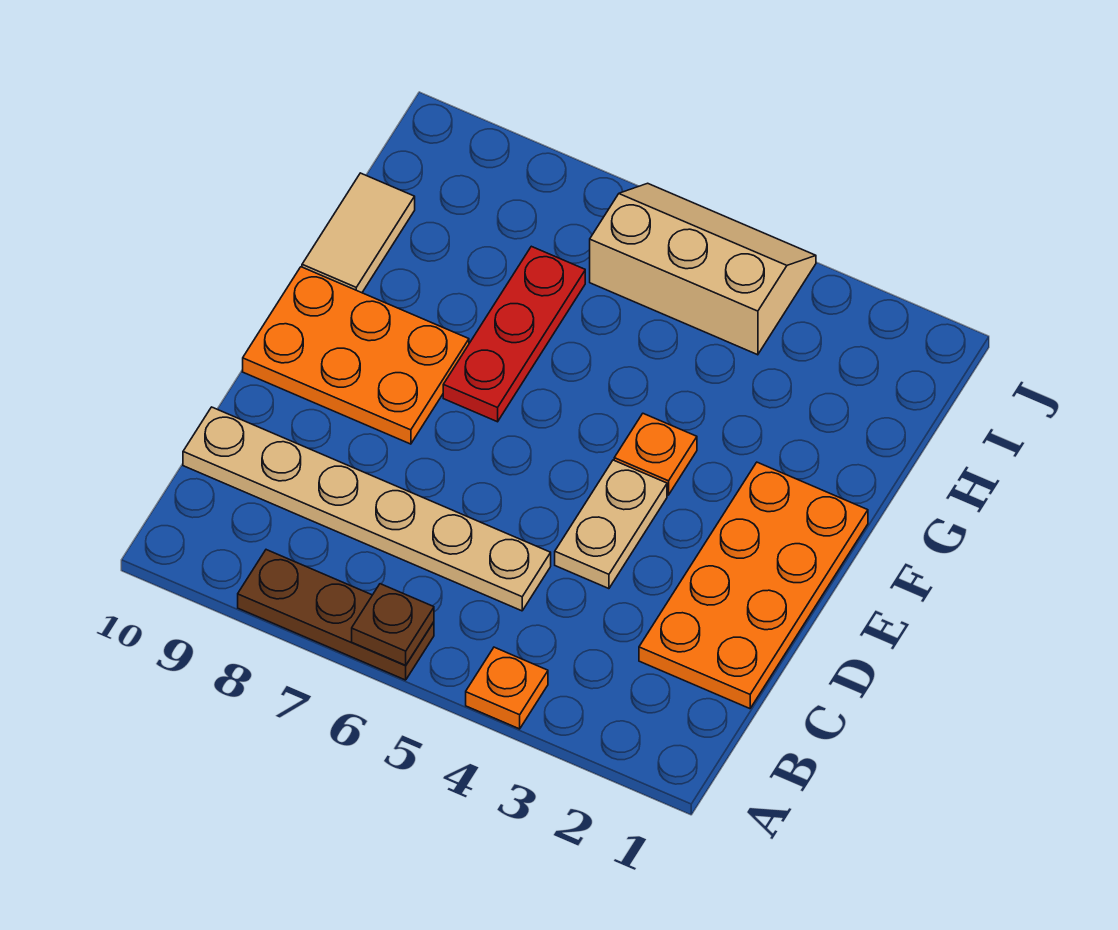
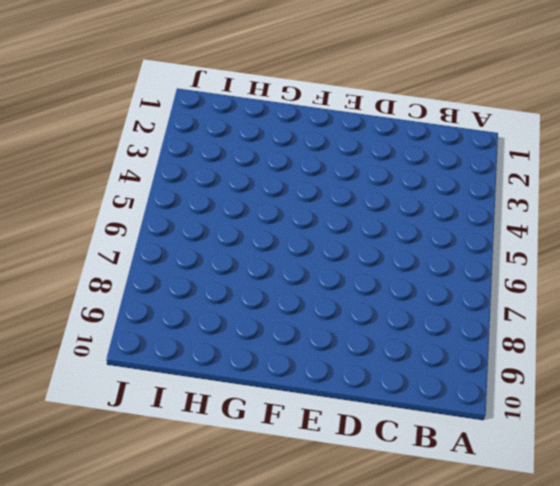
none -> orange 1x1 plate [466,647,548,729]
none -> brown 1x3 plate [238,550,434,680]

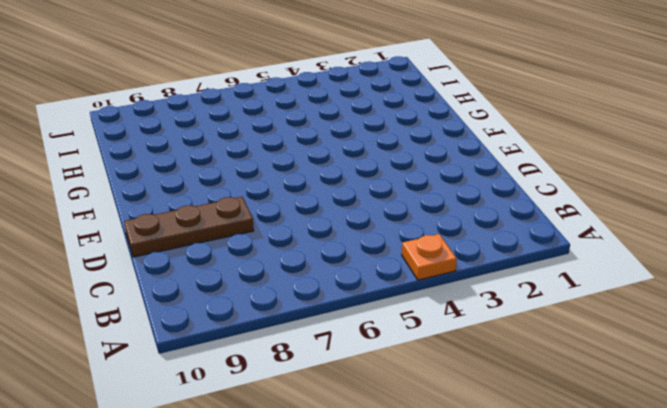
brown 1x3 plate [124,197,254,257] -> brown 1x3 plate moved to [238,550,434,680]
none -> orange 2x4 plate [639,462,868,709]
none -> tan 1x6 plate [183,407,551,611]

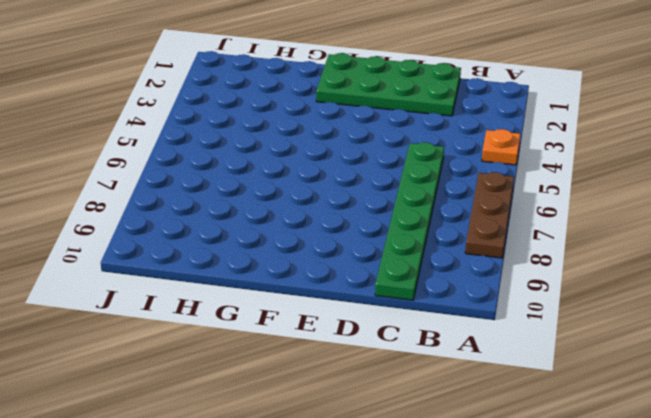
green 2x4 plate [316,53,461,116] -> orange 2x4 plate [639,462,868,709]
green 1x6 plate [375,142,444,300] -> tan 1x6 plate [183,407,551,611]
none -> tan 1x2 plate [555,460,667,589]
none -> orange 2x3 plate [243,267,469,444]

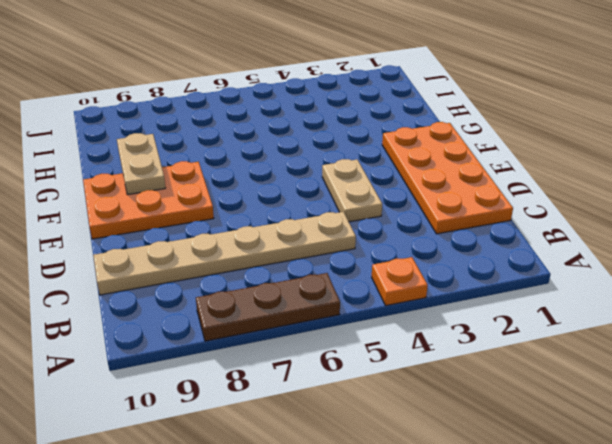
tan 1x2 plate [117,133,166,195] -> none
none -> orange 1x1 plate [614,414,697,495]
none -> red 1x3 plate [443,246,585,422]

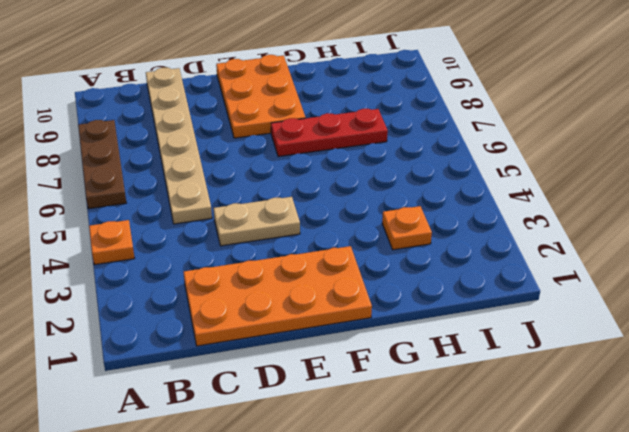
orange 1x1 plate [382,206,432,250] -> orange 1x1 plate moved to [614,414,697,495]
none -> tan 1x2 tile [302,173,415,293]
none -> tan 2x3 slope [590,183,816,355]

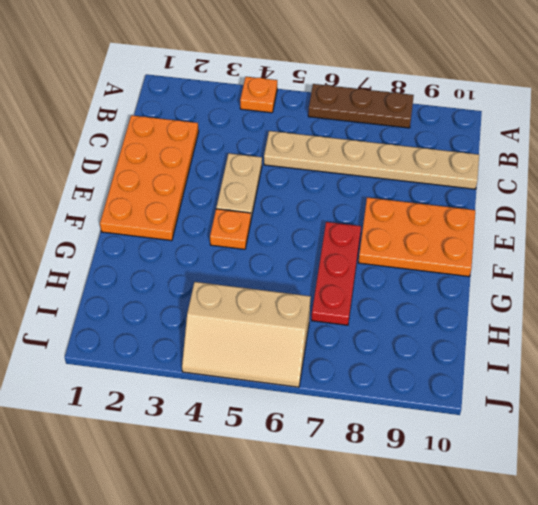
none -> tan 1x2 tile [302,173,415,293]
none -> brown 1x1 plate [352,584,434,665]

